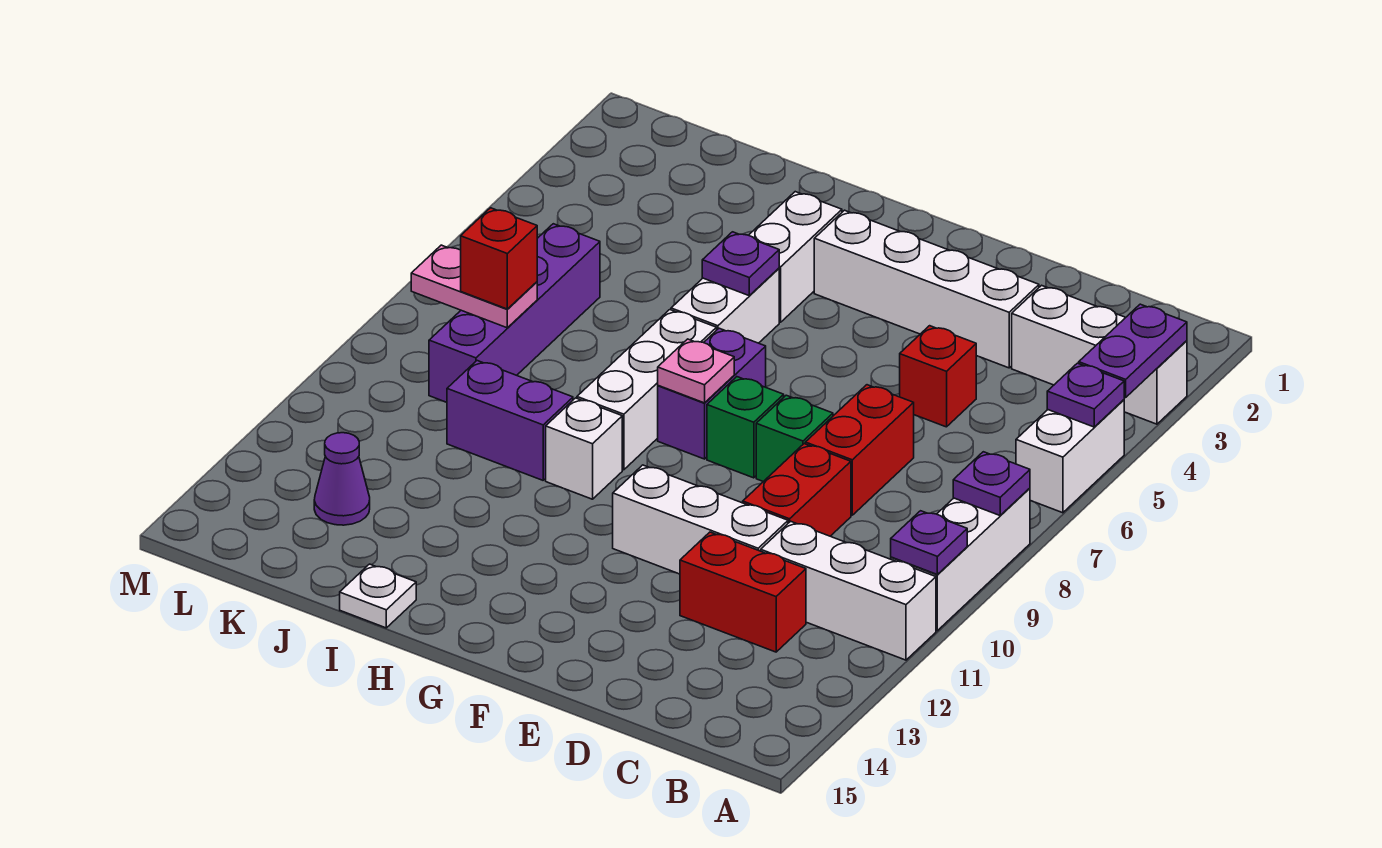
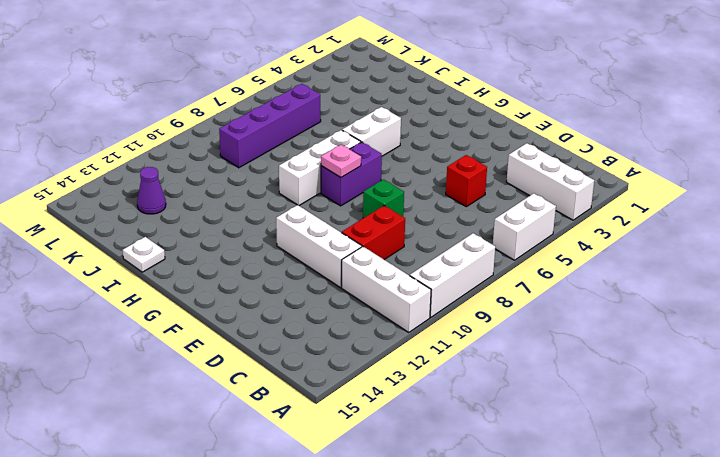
none -> red 1x2 brick [680,532,806,652]
none -> white 1x4 brick [814,210,1039,368]
none -> red 1x2 brick [805,385,914,515]

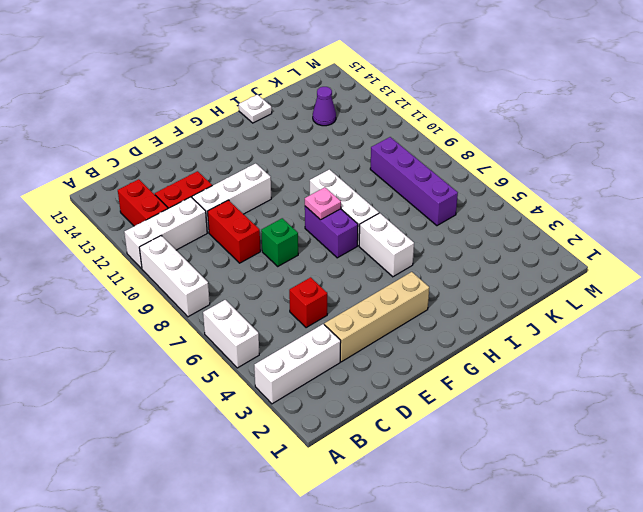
red 1x2 brick [118,179,168,226] -> red 1x2 brick moved to [805,385,914,515]
tan 1x4 brick [324,272,429,362] -> white 1x4 brick [814,210,1039,368]
none -> green 1x1 brick [707,377,784,478]
none -> white 1x2 brick [749,192,842,322]
none -> white 1x1 brick [546,398,622,499]

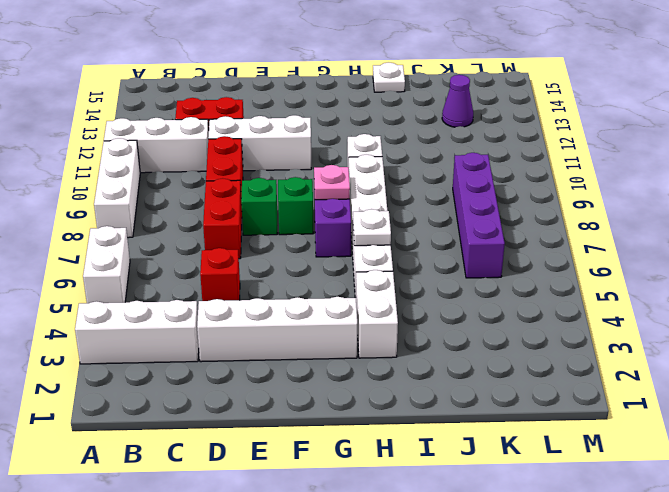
white 1x1 plate [353,209,391,246] -> none
none -> purple 1x2 brick [447,361,573,480]
none -> purple 1x2 plate [1079,304,1187,398]
none -> purple 1x1 plate [1047,363,1124,427]

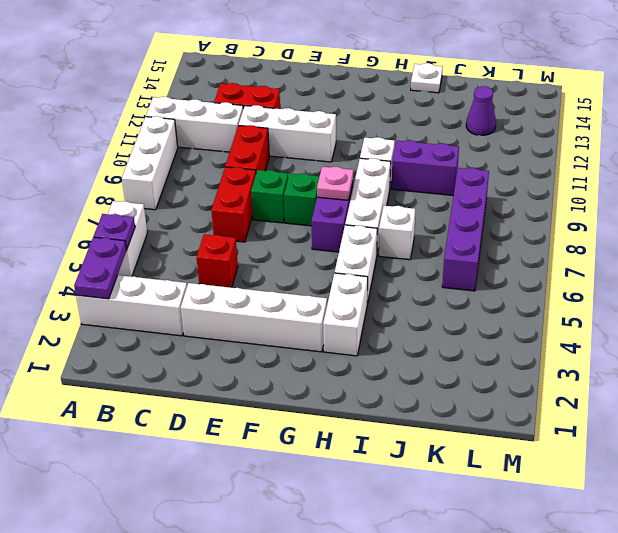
white 1x1 brick [379,206,415,260] -> none
none -> purple 1x1 plate [953,452,1030,515]
none -> purple 1x1 plate [891,511,967,574]
none -> purple 1x1 plate [702,232,779,295]

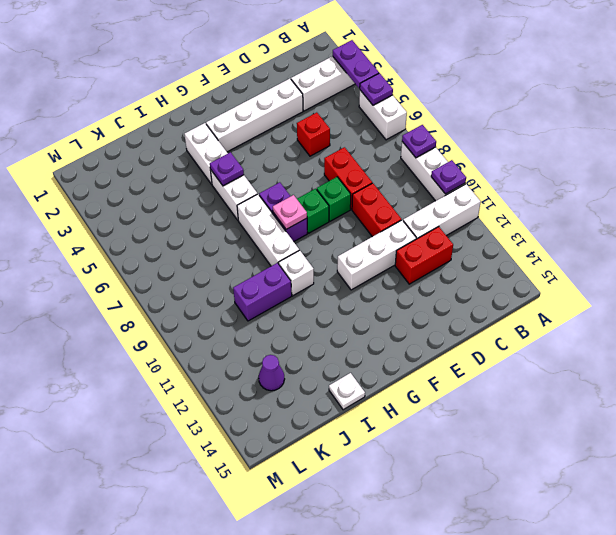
none -> purple 1x4 brick [429,224,600,402]
none -> pink 1x2 plate [411,245,537,328]
none -> red 1x1 brick [461,208,537,309]

